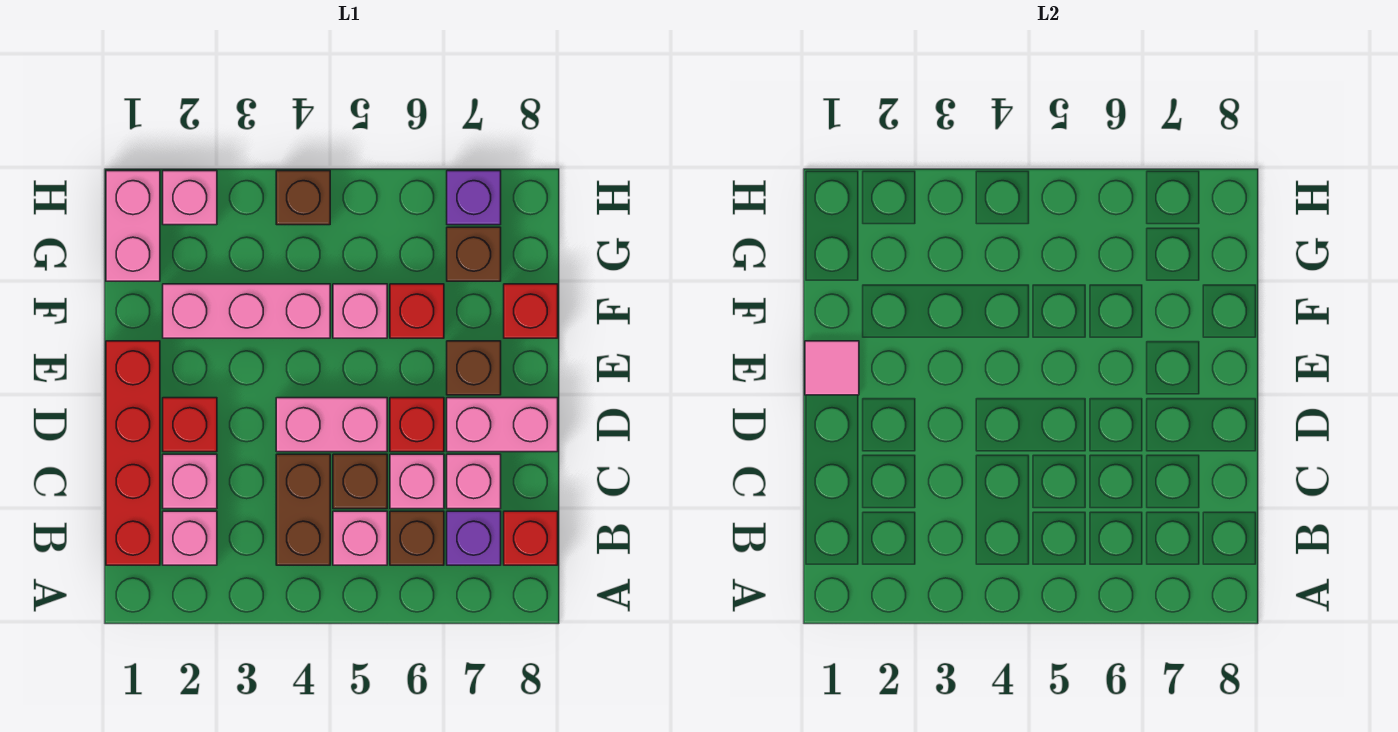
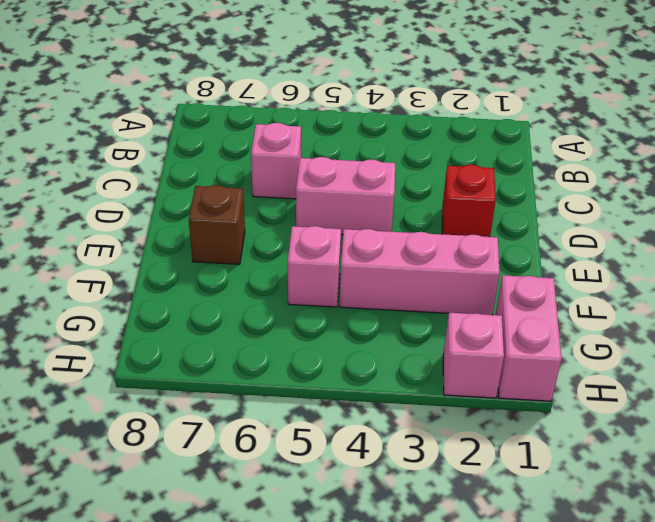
none -> red 1x4 brick [106,341,160,565]
none -> pink 1x1 brick [163,511,217,565]
none -> brown 1x2 brick [276,454,330,565]

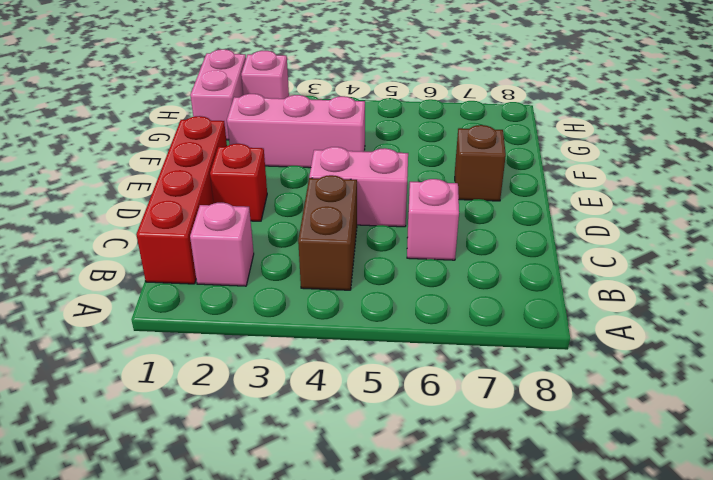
none -> pink 1x1 brick [333,511,387,565]
none -> brown 1x1 brick [390,511,444,565]
none -> purple 1x1 brick [447,511,501,565]

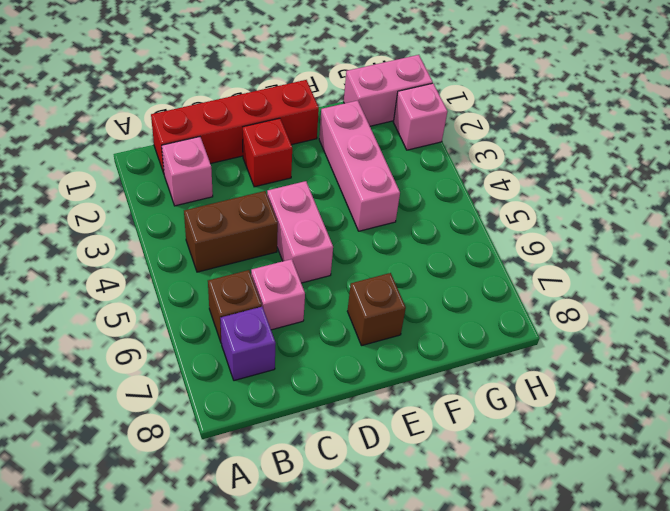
none -> pink 1x1 brick [333,511,387,565]
none -> red 1x1 brick [504,511,558,565]
none -> pink 1x1 brick [163,454,217,509]

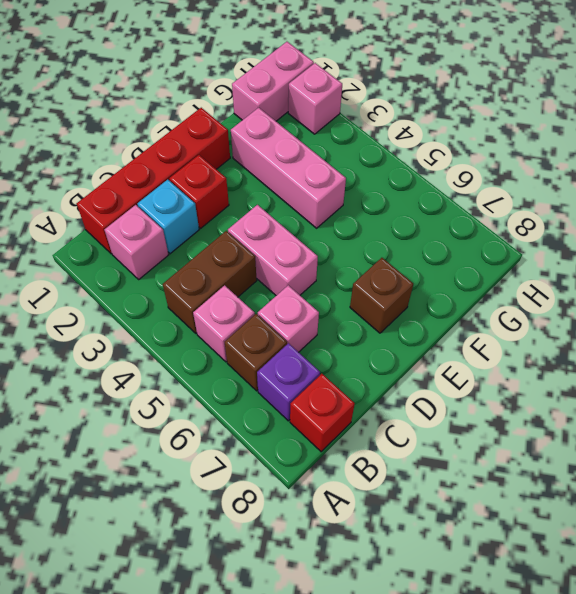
cyan 1x1 brick [137,180,199,254] -> pink 1x1 brick [163,454,217,509]
none -> brown 1x1 brick [333,454,387,509]
none -> pink 1x1 brick [447,454,501,509]
none -> red 1x1 brick [390,398,444,452]

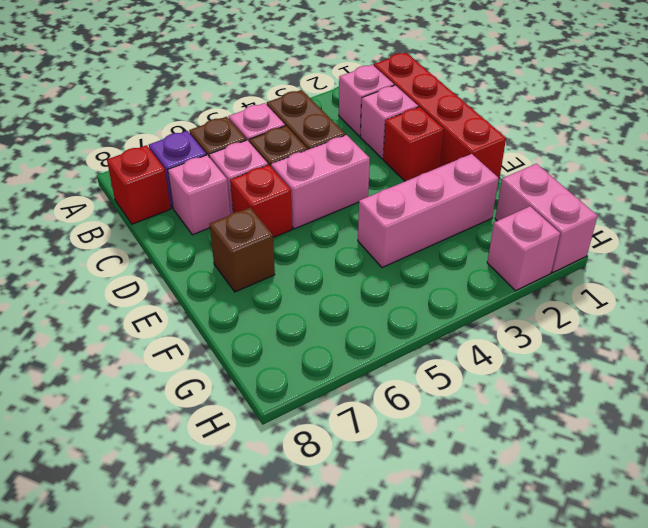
none -> pink 1x2 brick [447,398,558,452]
none -> pink 1x1 brick [333,284,387,338]
none -> red 1x1 brick [390,284,444,338]

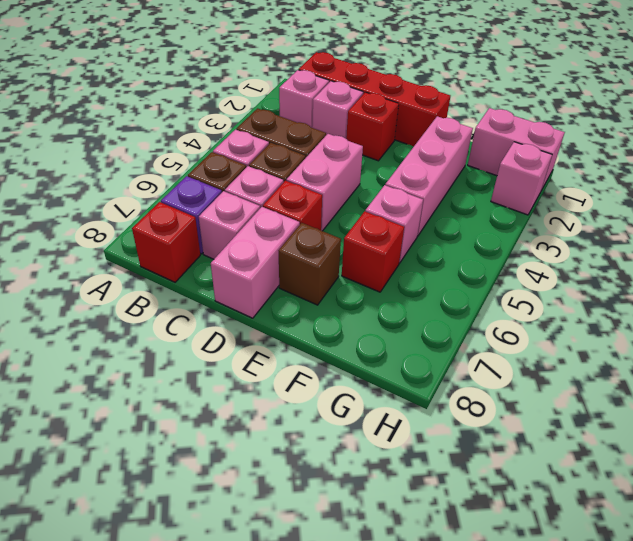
none -> red 1x1 brick [504,284,558,338]
none -> brown 1x1 brick [447,227,501,281]
none -> brown 1x1 brick [276,171,330,225]

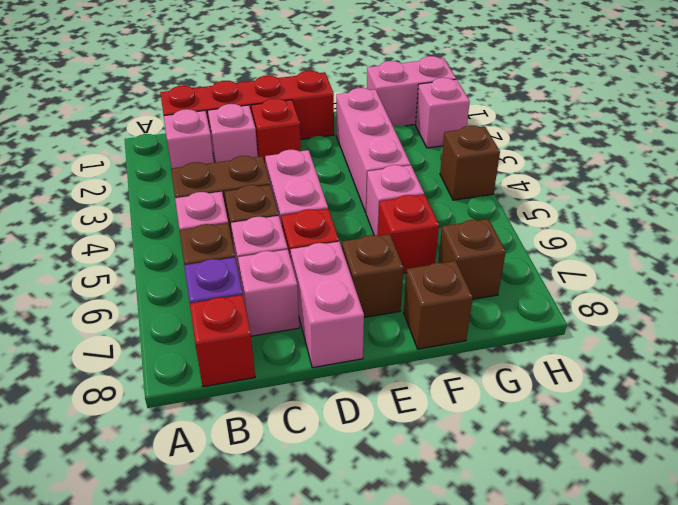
brown 1x1 brick [404,261,473,349] -> red 1x1 brick [504,284,558,338]
none -> purple 1x1 brick [447,171,501,225]
none -> pink 1x1 tile [805,341,859,395]

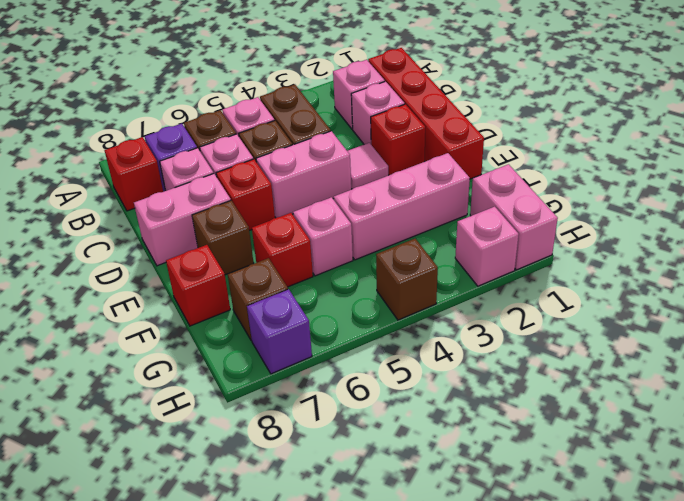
pink 1x1 tile [348,143,388,189] -> pink 1x1 tile moved to [805,341,859,395]

